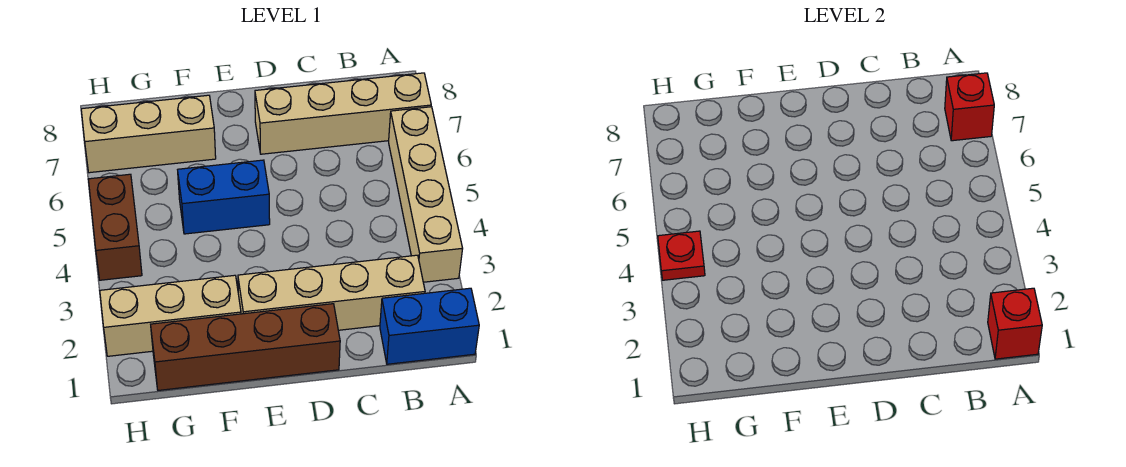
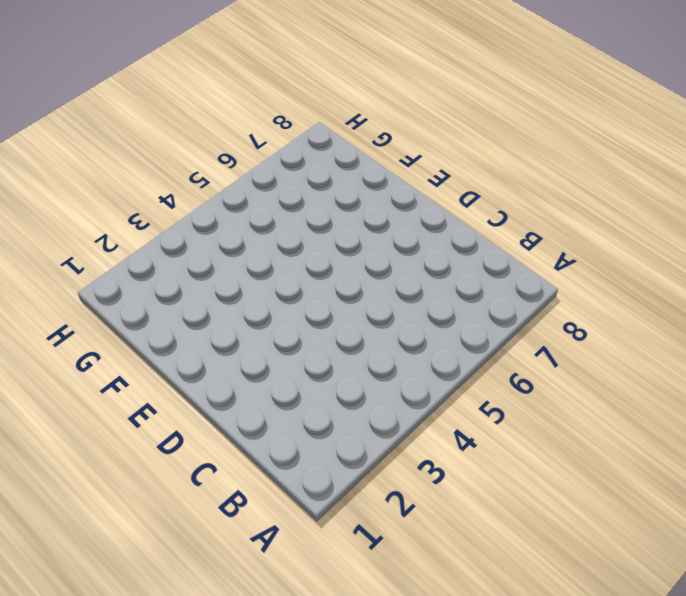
none -> blue 1x2 brick [380,288,479,364]
none -> tan 1x4 brick [389,107,463,282]
none -> tan 1x4 brick [255,73,431,154]

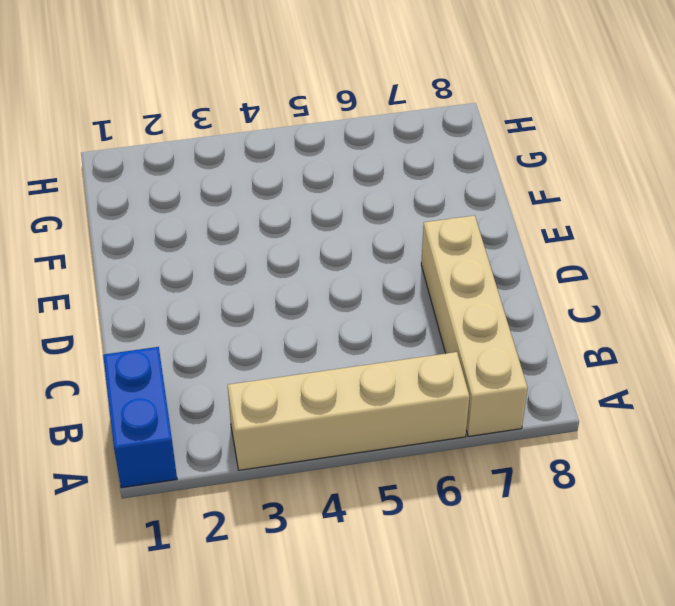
none -> tan 1x4 brick [238,255,425,330]
none -> brown 1x4 brick [151,304,340,390]
none -> blue 1x2 brick [178,160,270,234]

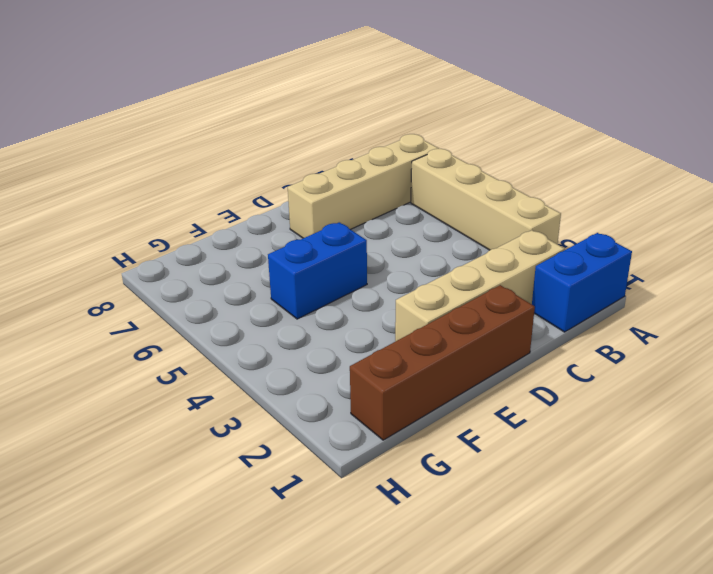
none -> tan 1x3 brick [100,275,241,356]
none -> tan 1x3 brick [81,95,216,173]
none -> brown 1x2 brick [88,174,142,280]

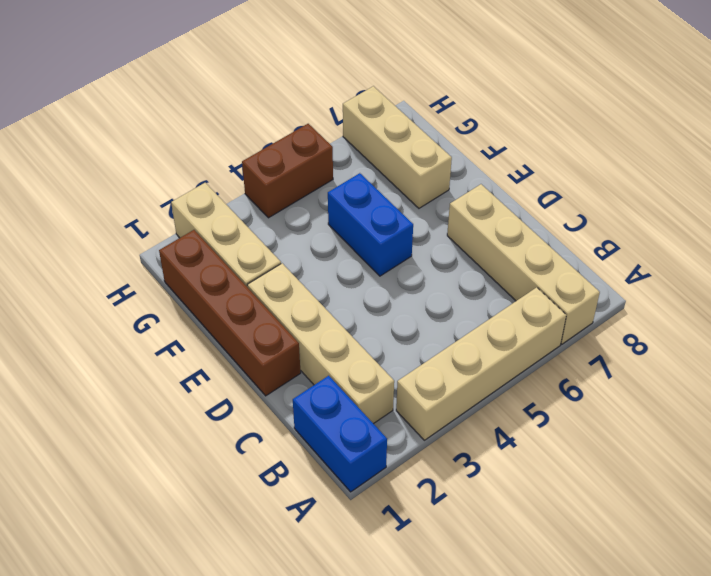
none -> red 1x1 brick [988,288,1042,359]
none -> red 1x1 brick [945,73,994,141]
none -> red 1x1 plate [658,231,705,280]

